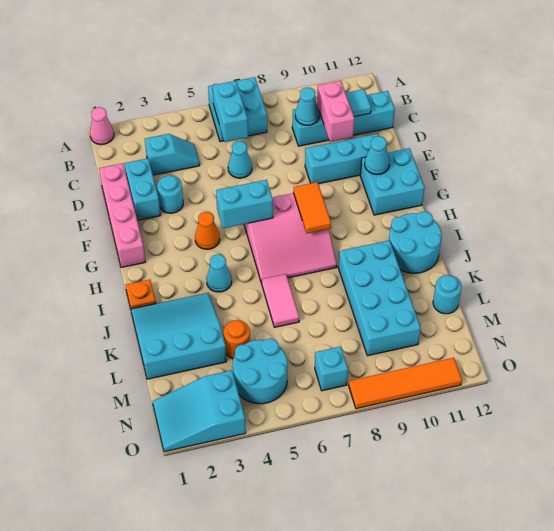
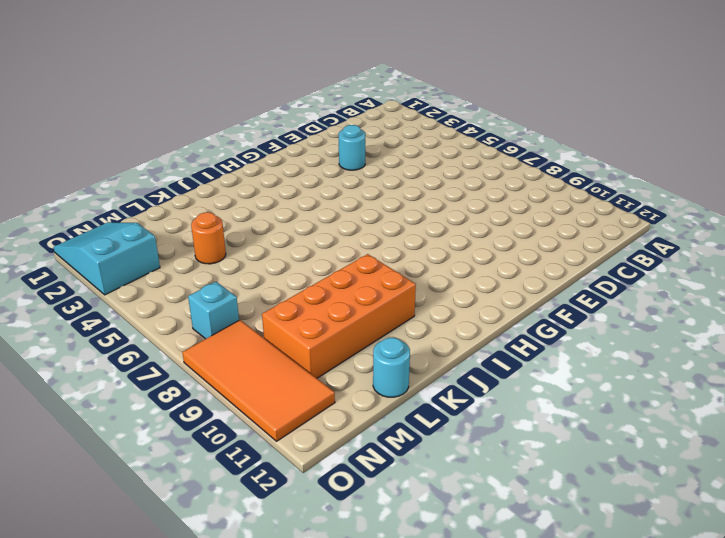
orange 2x4 brick [262,254,416,378] -> cyan 2x4 brick [338,240,421,356]
orange 2x4 tile [182,320,335,441] -> orange 1x4 tile [349,358,462,409]
none -> pink 1x1 cone [90,107,114,145]
none -> cyan 2x2 brick [208,77,267,142]
none -> cyan 1x2 slope [145,134,200,175]
none -> cyan 1x4 brick [292,91,395,146]

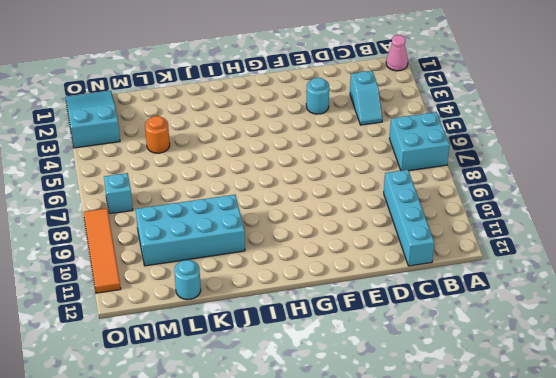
none -> pink 1x4 brick [99,164,145,268]
none -> cyan 1x2 brick [124,159,161,220]
none -> cyan 1x1 cone [228,141,252,178]
none -> cyan 1x3 brick [305,134,379,184]

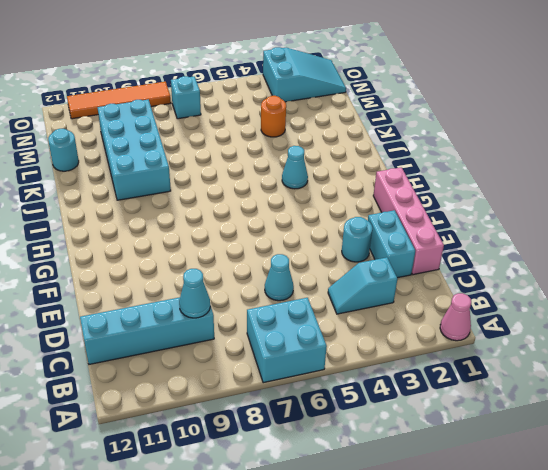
none -> cyan 1x3 brick [305,134,379,184]
none -> cyan 2x2 brick [360,148,425,215]
none -> orange 1x1 cone [195,212,220,249]
none -> pink 3x3 slope [244,193,337,283]

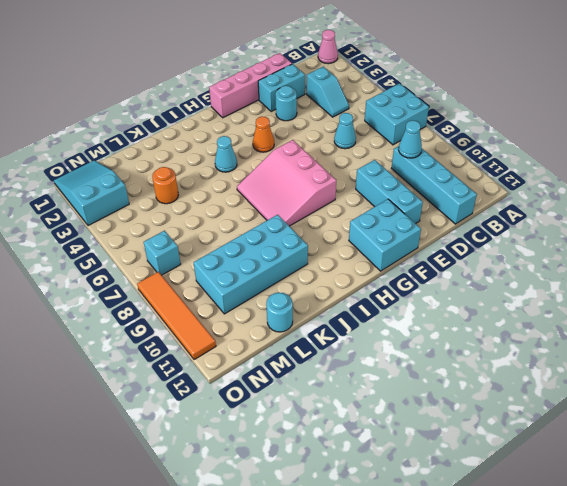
none -> orange 1x1 plate [125,280,156,309]
none -> cyan 2x2 round brick [389,212,442,273]
none -> cyan 3x3 slope [131,293,226,379]
none -> pink 1x2 tile [261,274,299,327]

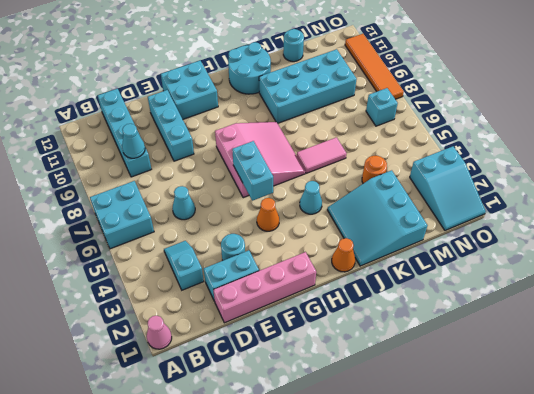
orange 1x1 cone [332,238,355,272] -> orange 1x1 plate [125,280,156,309]
none -> cyan 2x2 round brick [233,339,288,404]
none -> cyan 1x2 brick [213,81,248,142]
none -> pink 1x2 brick [317,81,354,142]
none -> cyan 1x1 tile [346,89,371,117]

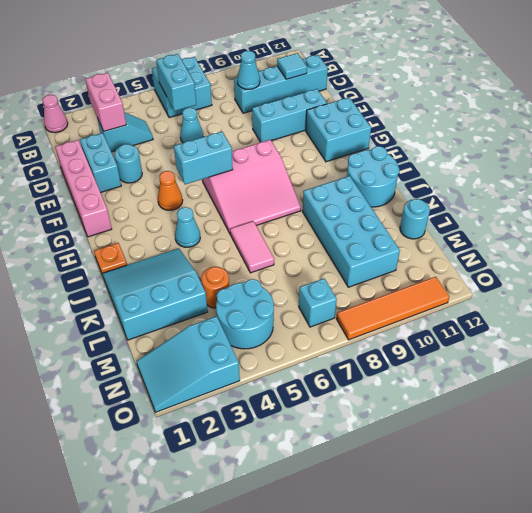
pink 1x2 brick [85,73,126,131] -> pink 1x2 brick moved to [317,81,354,142]
none -> cyan 1x1 cone [365,136,389,175]
none -> orange 1x2 tile [293,182,331,233]

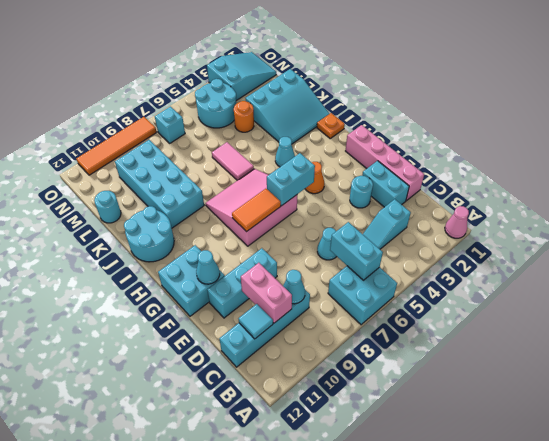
orange 1x2 tile [232,189,281,232] -> orange 1x2 tile turned to [293,182,331,233]

